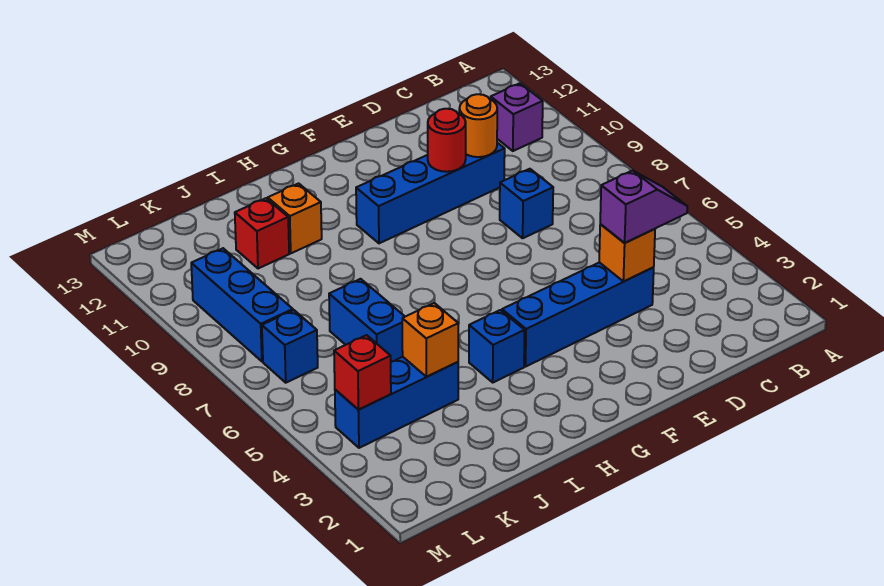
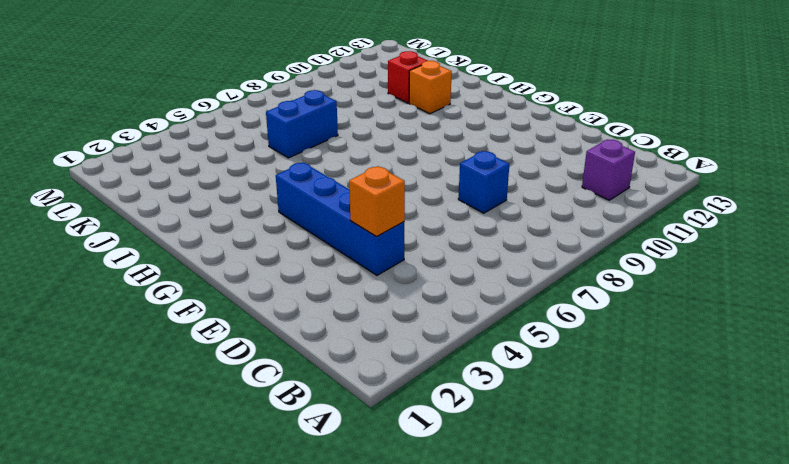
none -> blue 1x4 brick [356,143,505,243]
none -> blue 1x1 brick [469,310,525,382]
none -> blue 1x3 brick [335,357,458,448]

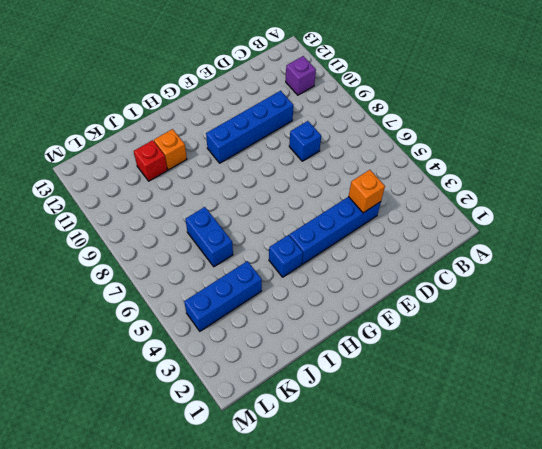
none -> blue 1x1 brick [262,310,318,383]
none -> blue 1x3 brick [191,248,293,361]
none -> orange 1x1 round brick [459,94,497,157]

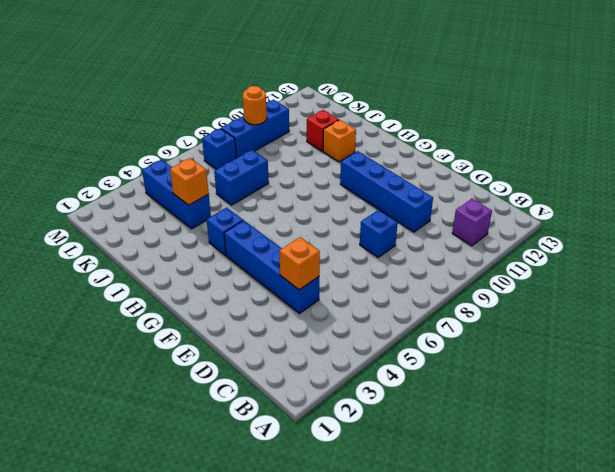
orange 1x1 round brick [243,86,267,125] -> orange 1x1 round brick moved to [459,94,497,157]
none -> red 1x1 round brick [428,109,466,172]
none -> red 1x1 brick [334,335,391,410]
none -> purple 1x2 slope [600,170,687,243]

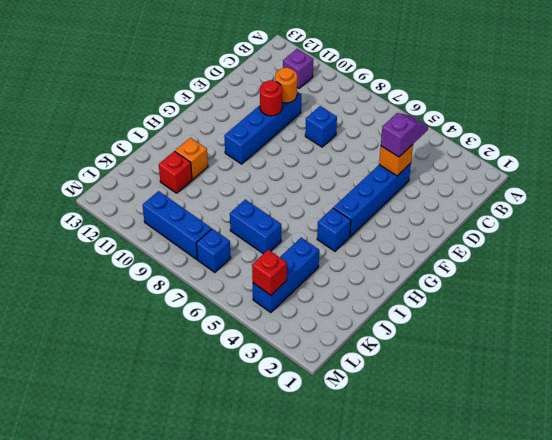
none -> orange 1x1 brick [402,303,458,377]

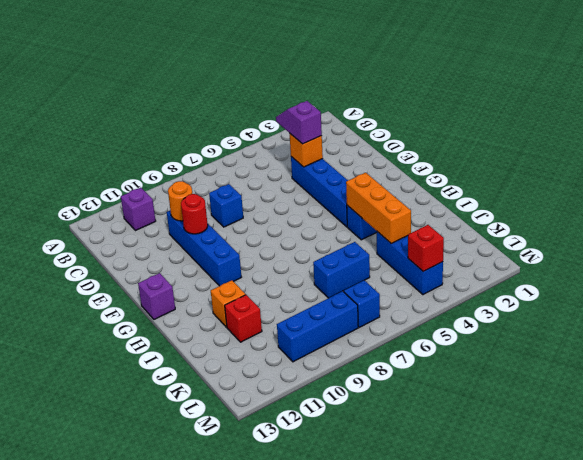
purple 1x1 brick [138,273,175,319] -> none
orange 1x3 brick [346,173,411,244] -> orange 1x1 brick [402,303,458,377]

